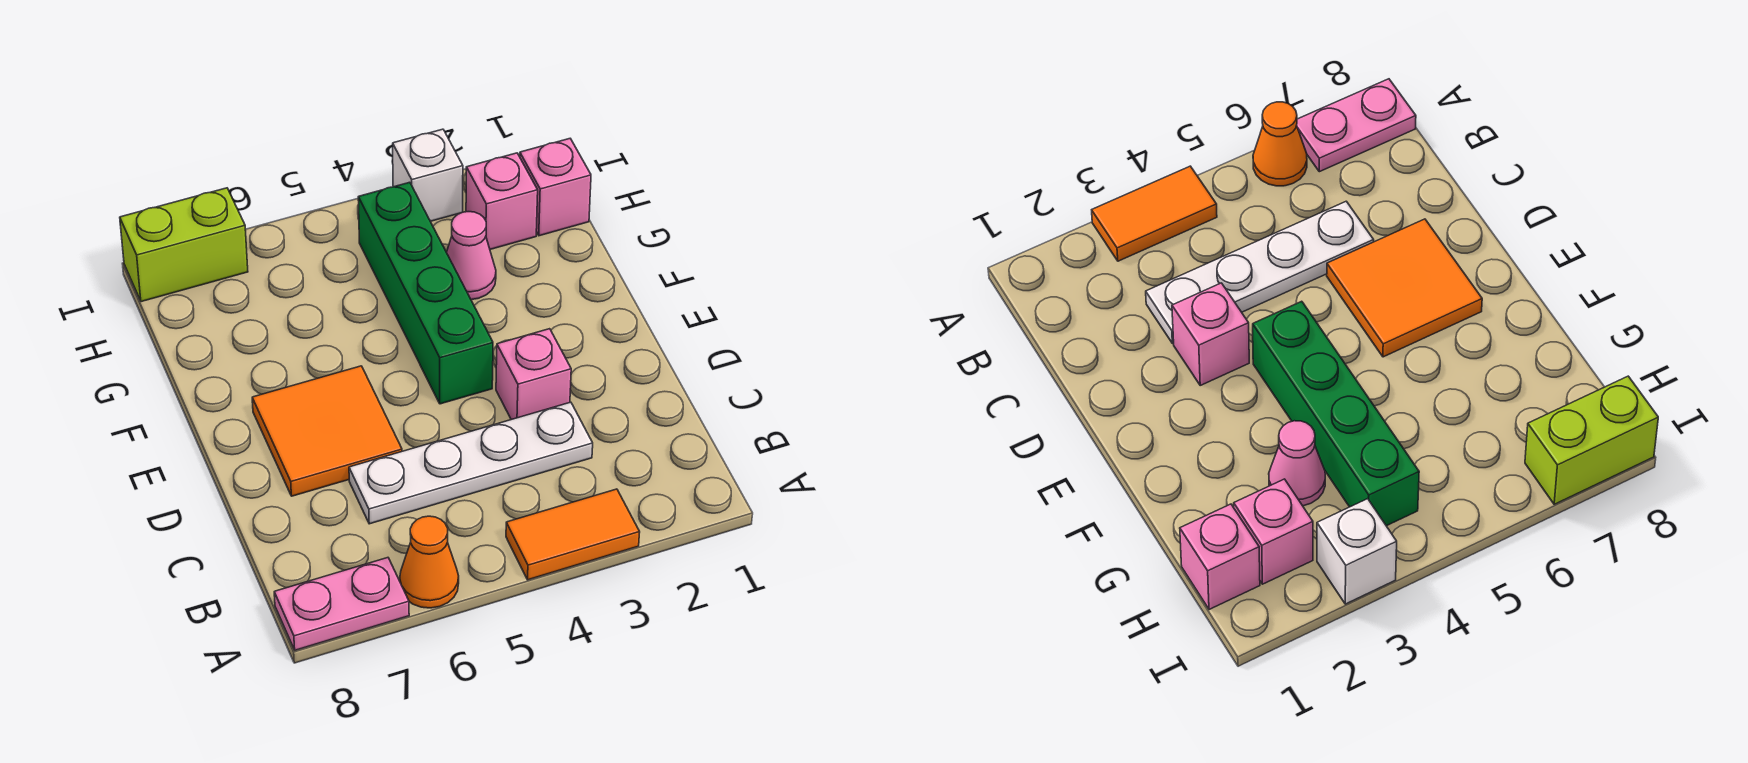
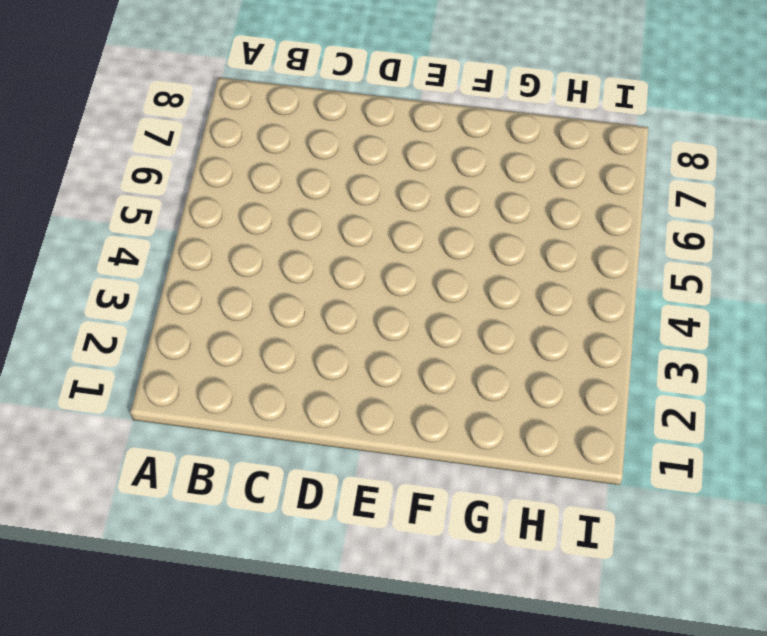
none -> orange 1x2 tile [506,489,640,580]
none -> orange 1x1 cone [400,516,459,608]
none -> pink 1x2 plate [274,558,409,650]

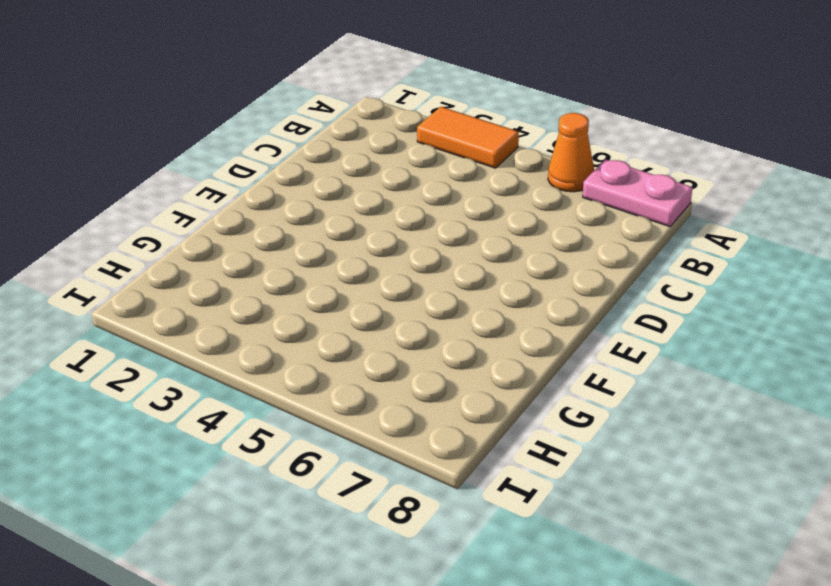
none -> white 1x4 plate [349,402,593,524]
none -> pink 1x1 brick [496,329,571,420]
none -> orange 2x2 tile [252,366,402,496]

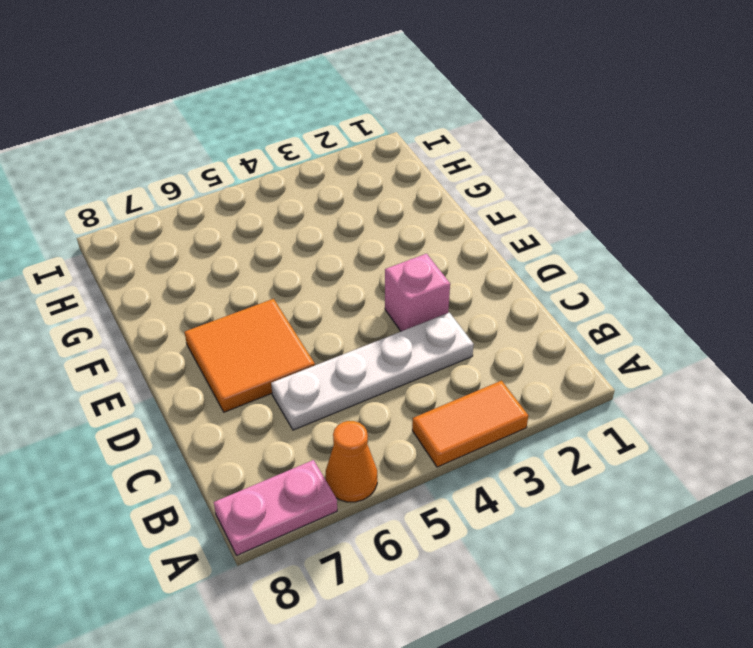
none -> green 1x4 brick [358,182,493,404]
none -> pink 1x1 cone [446,212,496,300]
none -> pink 1x1 brick [520,139,591,236]

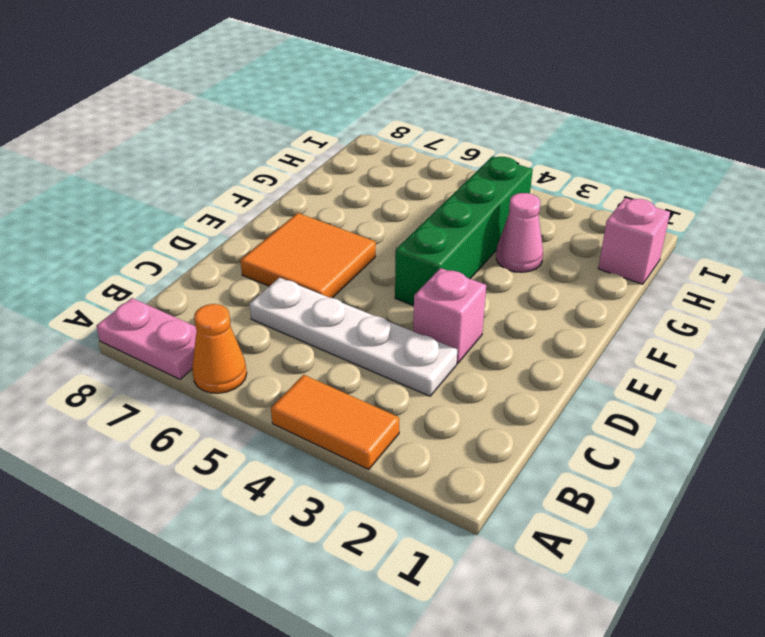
none -> pink 1x1 brick [466,153,538,249]
none -> white 1x1 brick [393,129,463,221]
none -> lime 1x2 brick [120,188,248,302]

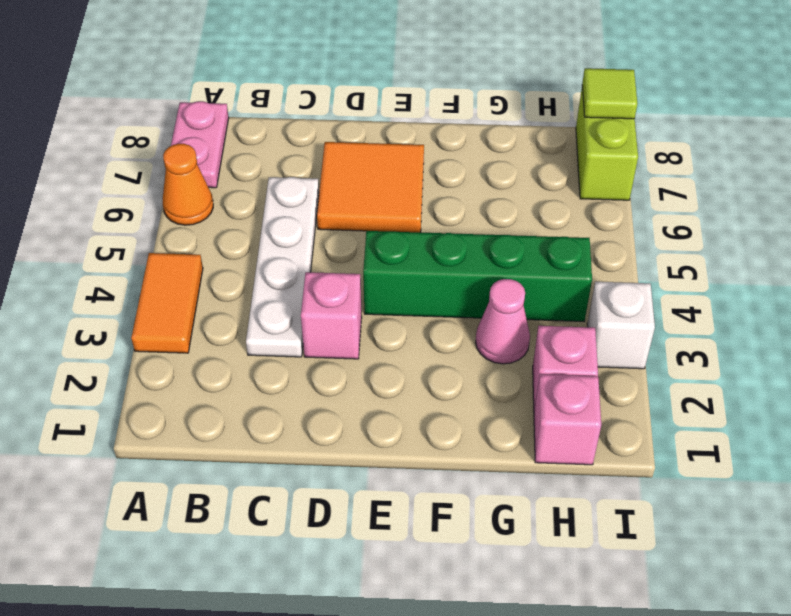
lime 1x1 tile [582,68,637,119] -> none

